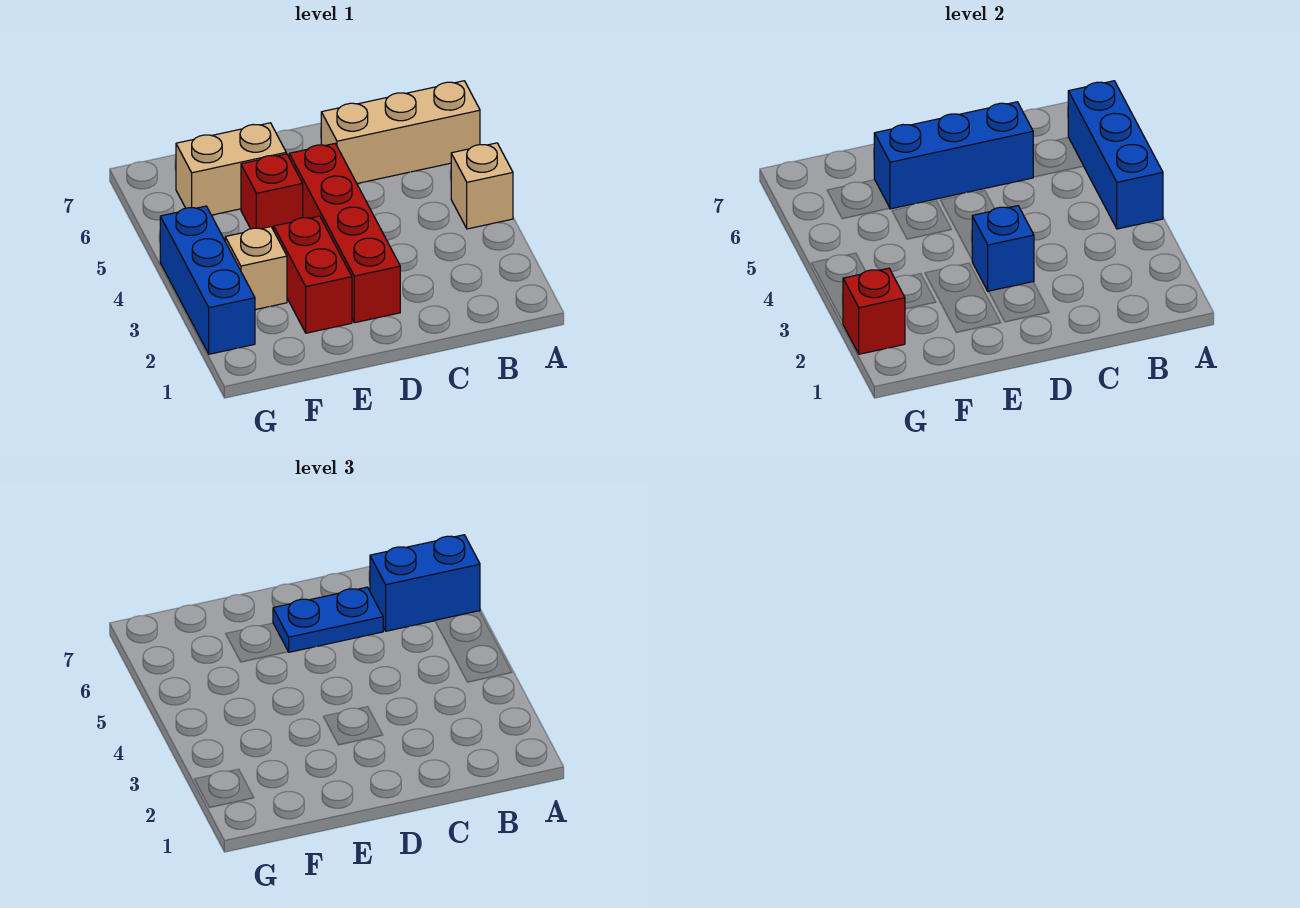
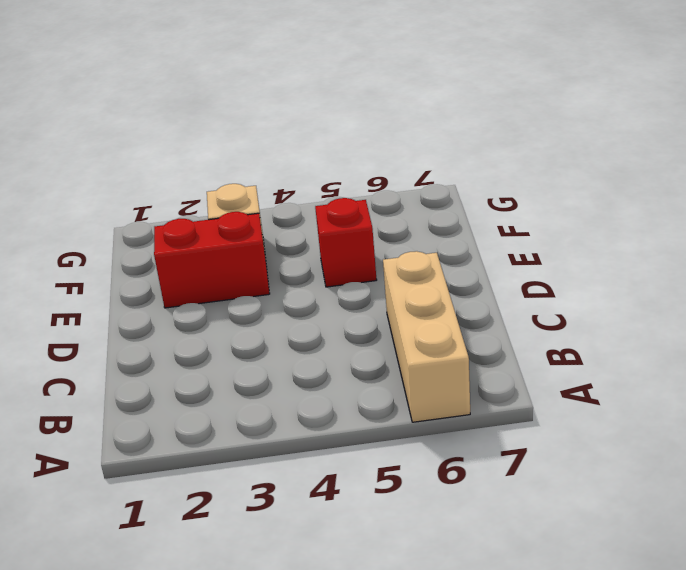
none -> tan 1x1 brick [451,143,513,229]
none -> red 1x4 brick [289,144,400,323]
none -> tan 1x2 brick [176,123,286,215]

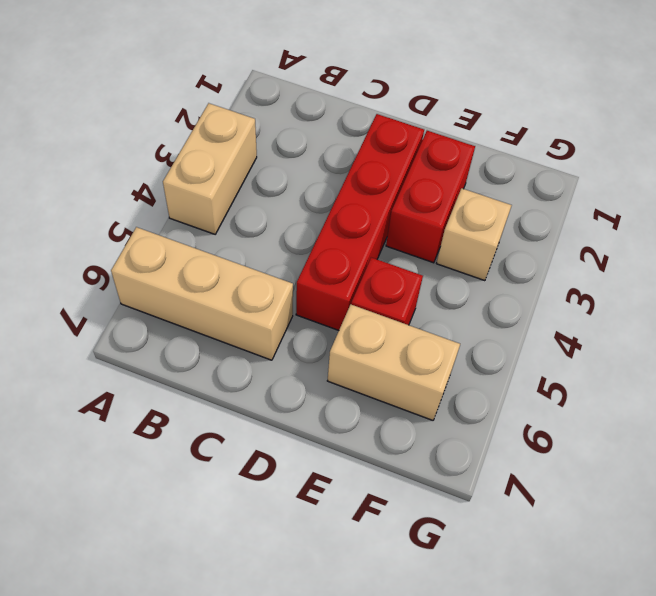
tan 1x2 brick [163,103,257,234] -> tan 1x1 brick [451,143,513,229]
none -> blue 1x3 brick [160,206,255,354]
none -> blue 1x3 brick [1068,81,1163,229]
none -> blue 1x3 brick [874,102,1033,209]

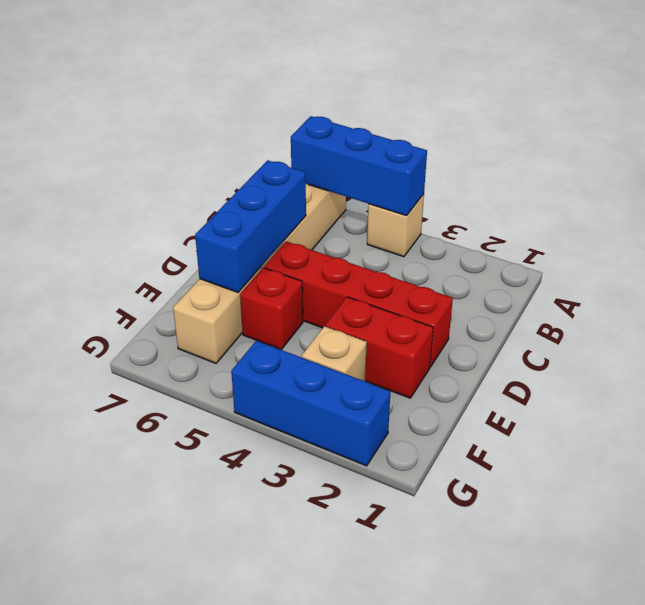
none -> blue 1x1 brick [972,206,1034,292]
none -> red 1x1 brick [843,268,905,354]
none -> blue 1x2 brick [370,535,480,631]

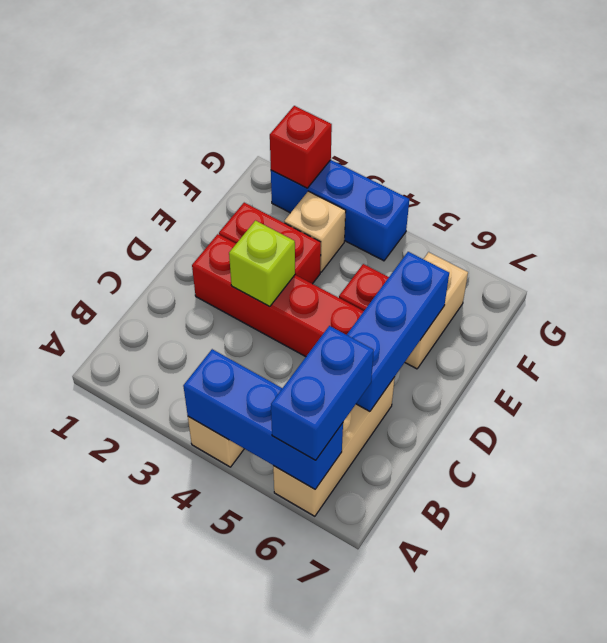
lime 1x1 brick [229,221,295,307] -> blue 1x1 brick [972,206,1034,292]
none -> blue 1x2 plate [273,587,383,652]

